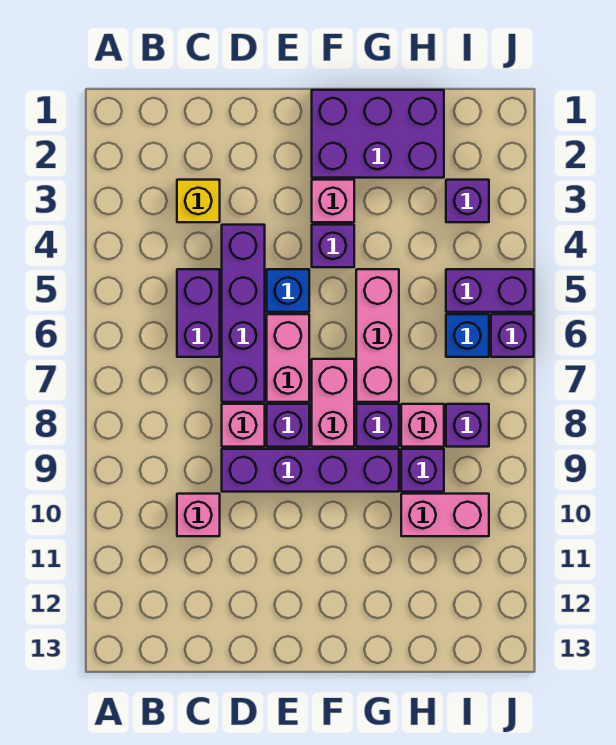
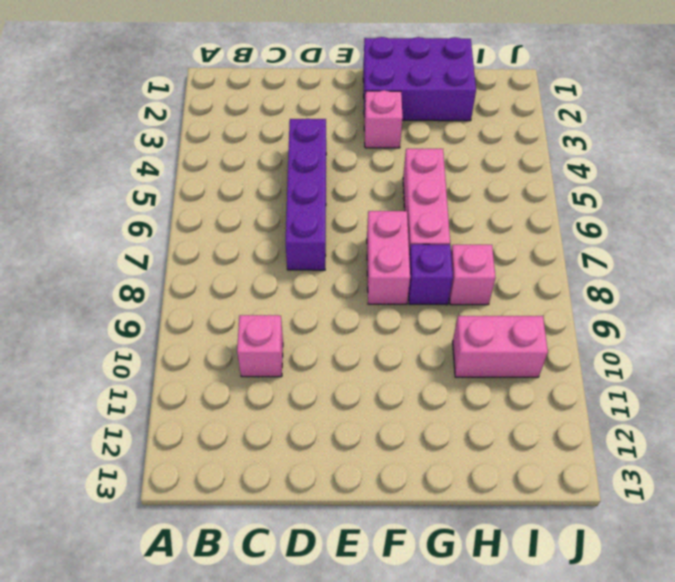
none -> yellow 1x1 brick [177,180,220,222]
none -> purple 1x2 brick [177,269,220,357]
none -> pink 1x1 brick [222,404,265,447]

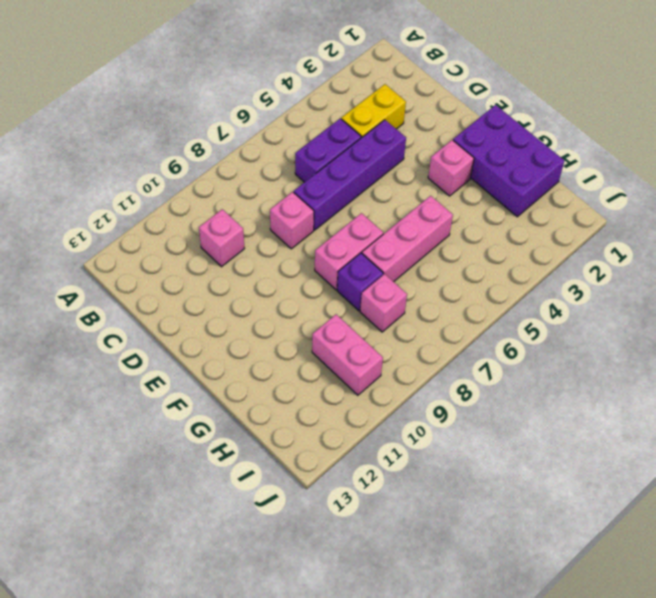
yellow 1x2 brick [341,84,406,138] -> yellow 1x1 brick [177,180,220,222]
none -> purple 1x4 brick [222,449,399,492]
none -> blue 1x1 brick [267,269,309,312]
none -> pink 1x2 brick [267,314,309,402]

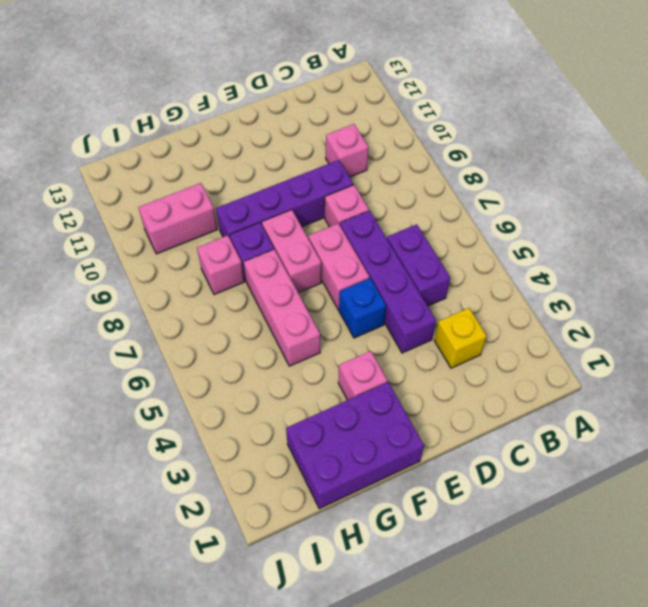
none -> purple 1x1 brick [267,404,309,447]
none -> purple 1x1 brick [312,225,354,267]
none -> purple 1x1 brick [401,449,444,492]

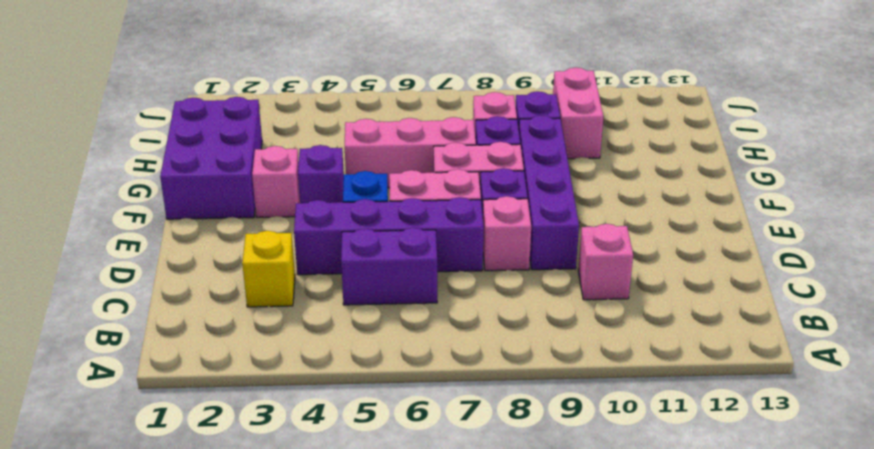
none -> purple 1x1 brick [446,180,489,222]
none -> purple 1x2 brick [446,269,534,312]
none -> blue 1x1 brick [446,314,489,357]

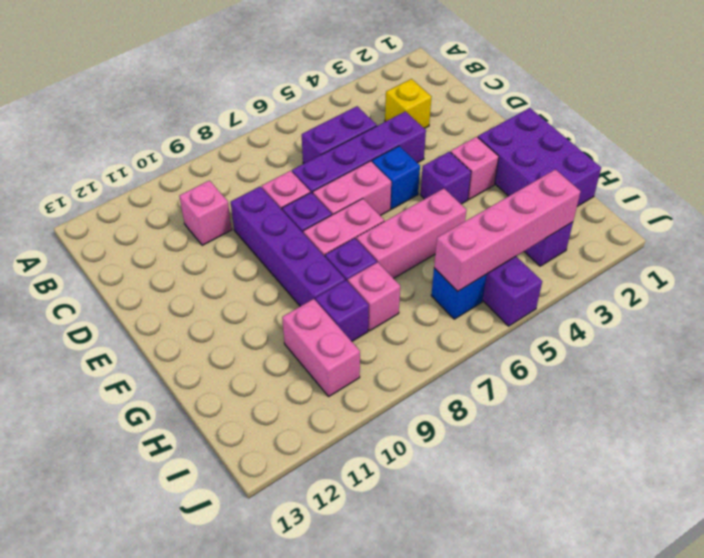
pink 1x4 brick [434,169,581,291] -> none
none -> purple 1x1 brick [446,404,489,447]
none -> purple 1x1 brick [491,314,534,357]

